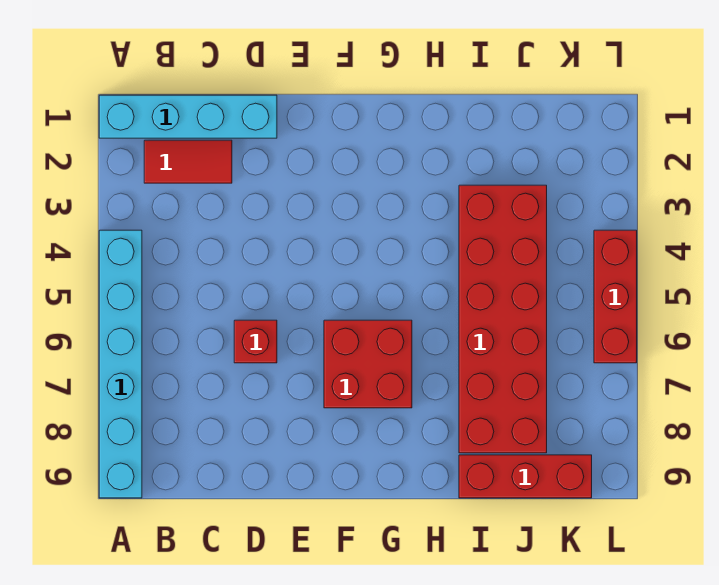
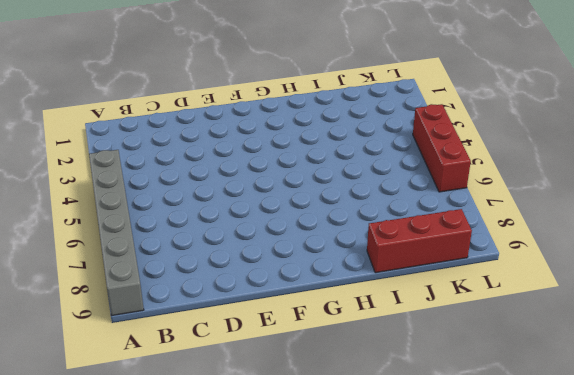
grey 1x6 brick [89,150,144,315] -> cyan 1x6 brick [99,230,142,498]
none -> cyan 1x4 brick [99,95,277,138]
none -> red 1x2 tile [144,140,232,183]

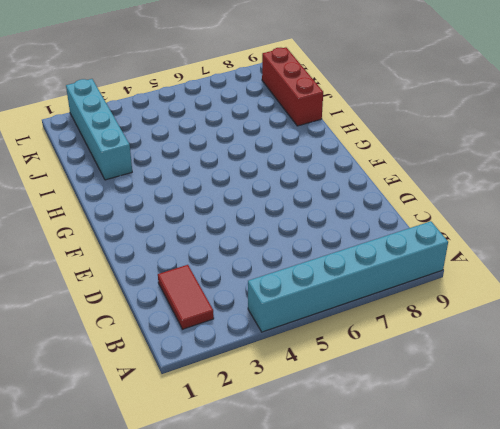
cyan 1x4 brick [66,79,132,180] -> cyan 1x4 brick moved to [99,95,277,138]
none -> red 1x1 brick [234,320,277,363]
none -> red 2x2 brick [324,320,412,408]

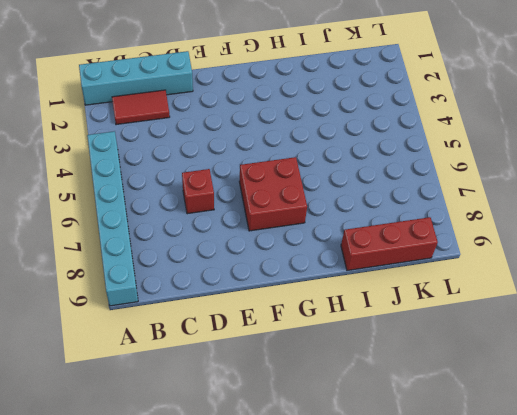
none -> red 2x6 brick [459,185,547,453]
none -> red 1x3 brick [594,230,637,363]

